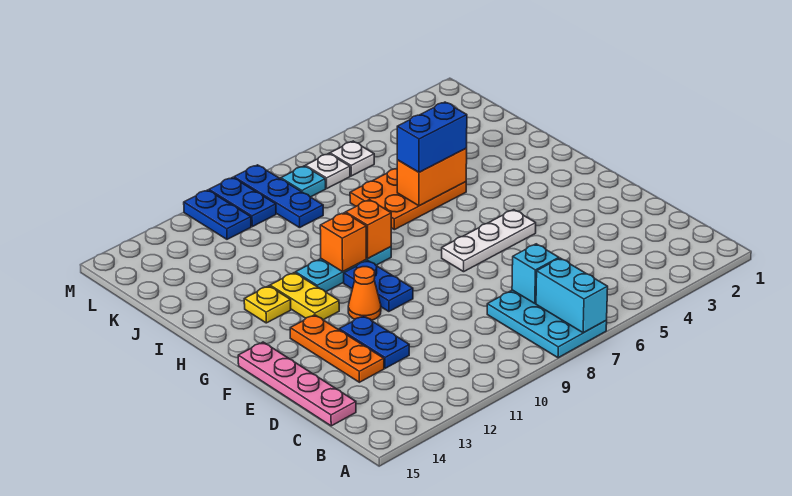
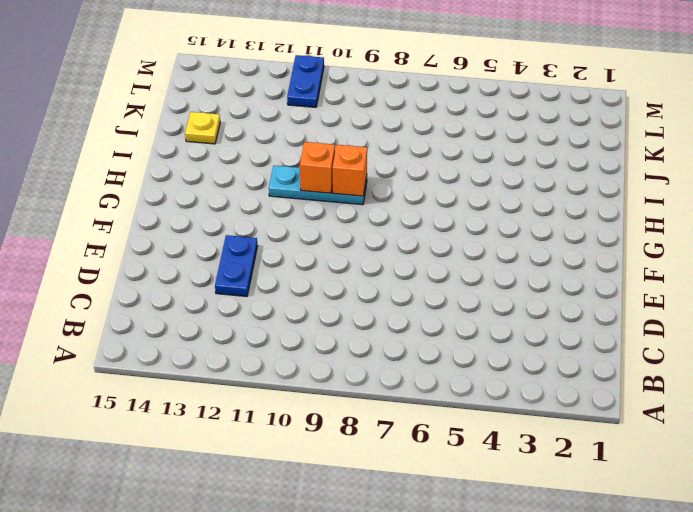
yellow 1x1 plate [185,112,220,144] -> yellow 1x1 plate moved to [244,286,291,323]
none -> cyan 2x3 plate [487,290,607,358]
none -> pink 1x4 plate [238,342,356,426]
none -> orange 1x3 plate [290,315,384,382]

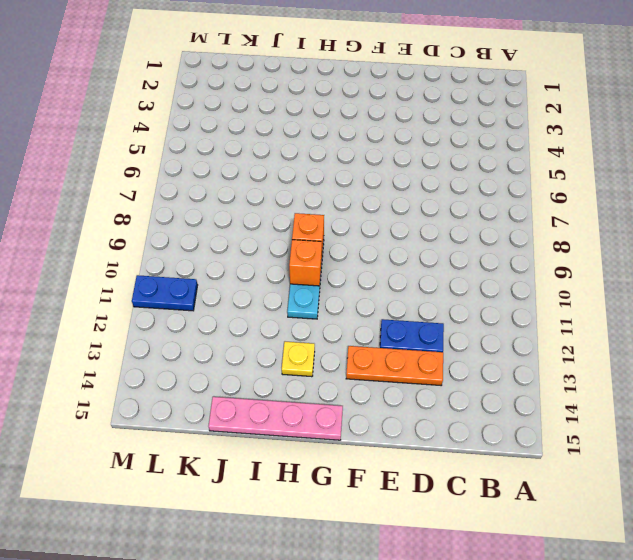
pink 1x4 plate [209,397,343,440] -> pink 1x4 plate moved to [238,342,356,426]
none -> cyan 2x3 plate [487,290,607,358]
none -> white 1x3 plate [442,210,536,272]
none -> blue 1x2 plate [344,260,413,312]

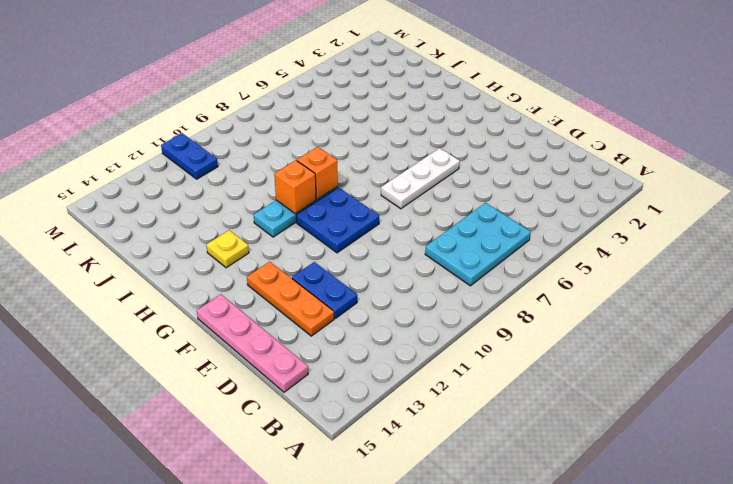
cyan 2x3 plate [425,203,531,286] -> cyan 2x3 plate turned to [487,290,607,358]
blue 2x2 plate [296,187,379,253] -> blue 1x2 plate [344,260,413,312]
none -> orange 1x1 cone [348,267,381,320]
none -> yellow 1x2 plate [270,273,339,320]
none -> orange 2x3 plate [350,168,466,230]

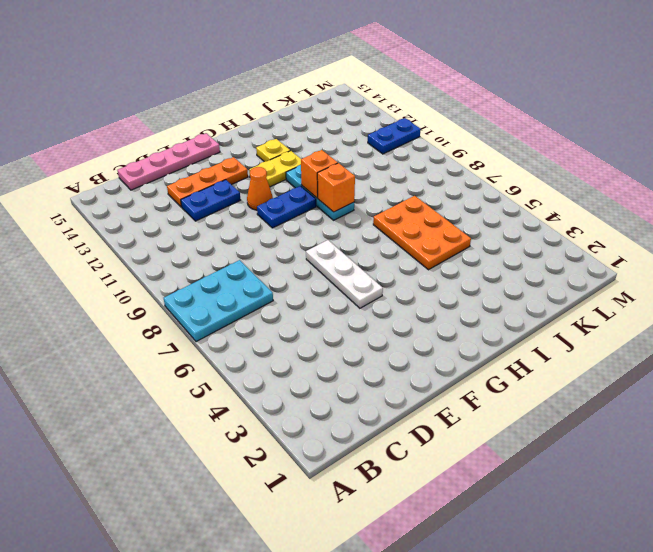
none -> blue 1x3 plate [234,165,323,228]
none -> white 1x1 plate [330,141,374,176]
none -> white 1x1 plate [305,154,350,188]

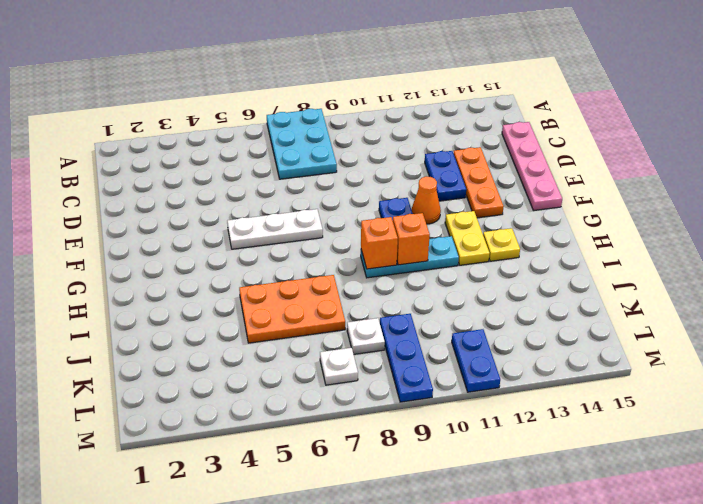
white 1x1 plate [347,318,385,354] -> white 1x1 plate moved to [330,141,374,176]
none -> cyan 1x1 plate [281,166,326,197]
none -> blue 1x2 plate [209,177,276,227]
none -> cyan 1x2 brick [536,258,608,333]

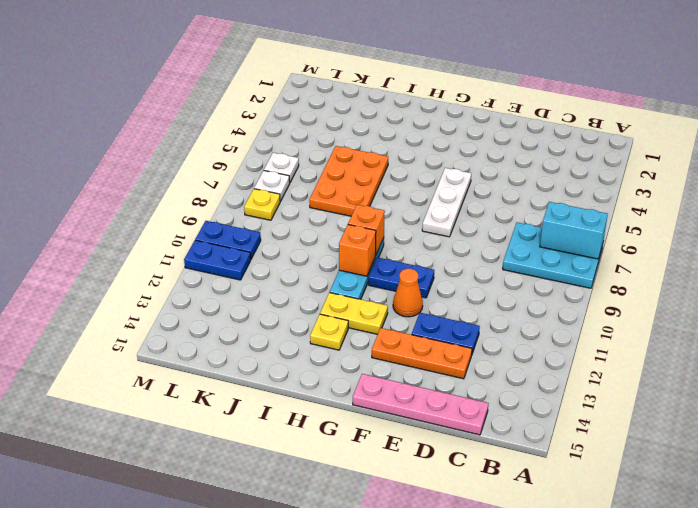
yellow 1x1 plate [244,189,280,220] -> cyan 1x1 plate [281,166,326,197]
none -> blue 1x3 plate [234,165,323,228]
none -> cyan 1x1 brick [512,244,559,303]
none -> orange 1x2 brick [397,148,467,206]

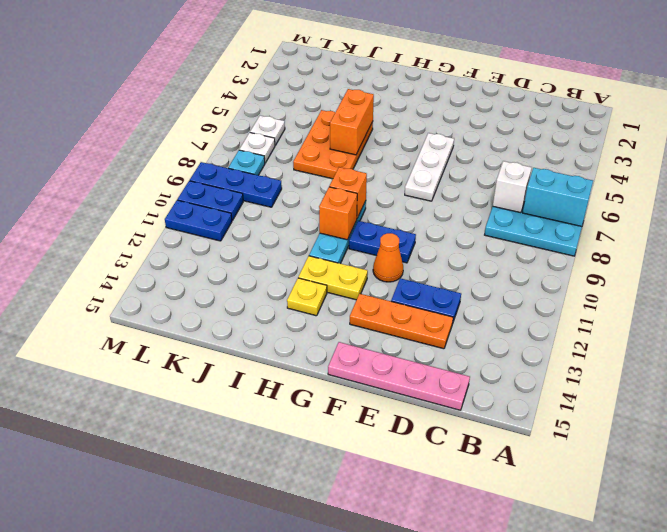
white 1x1 brick [493,161,532,213] -> cyan 1x1 brick [512,244,559,303]
none -> blue 1x2 brick [397,102,467,172]

